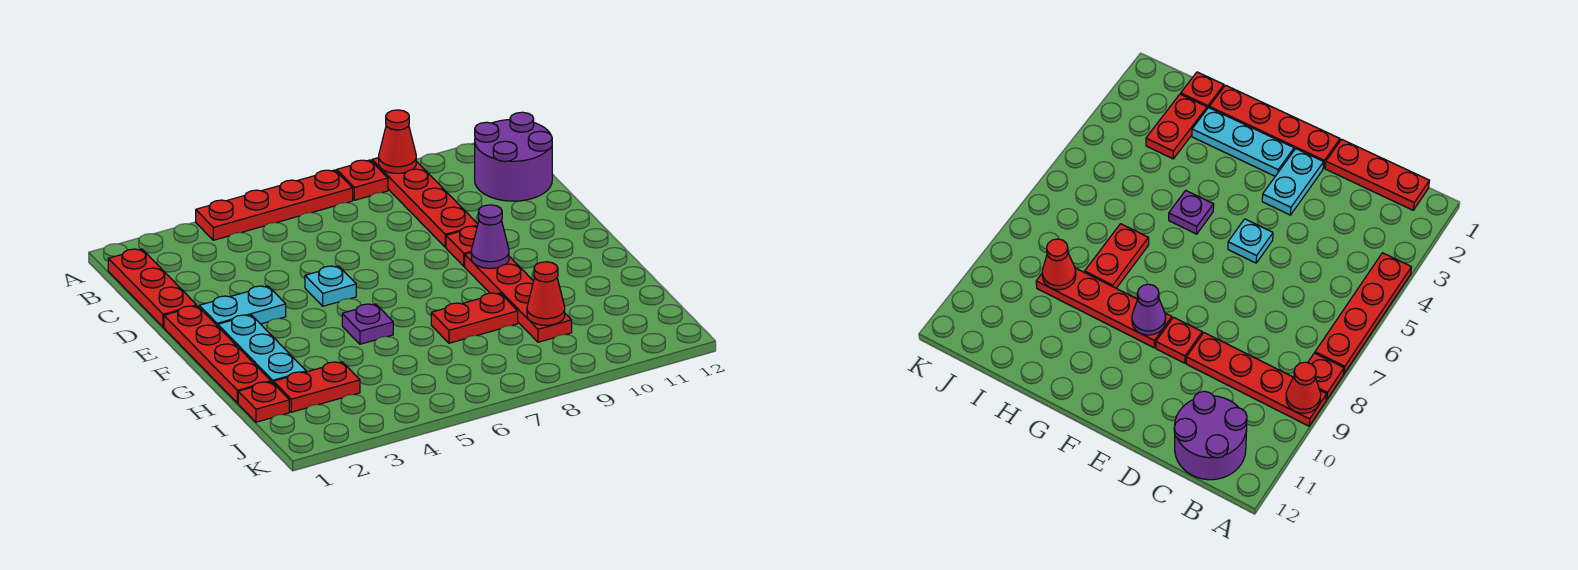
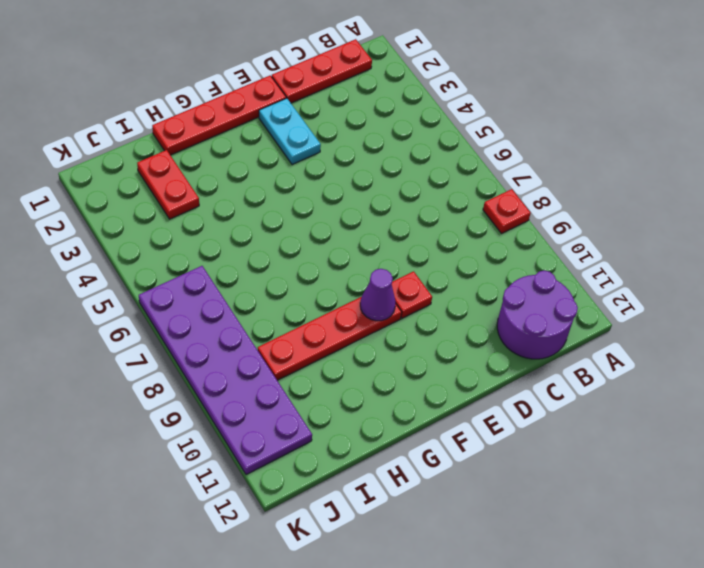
purple 2x6 plate [139,266,312,475] -> none
none -> red 1x4 plate [196,170,353,240]
none -> red 1x4 plate [372,158,478,247]
none -> cyan 1x1 plate [305,266,356,306]

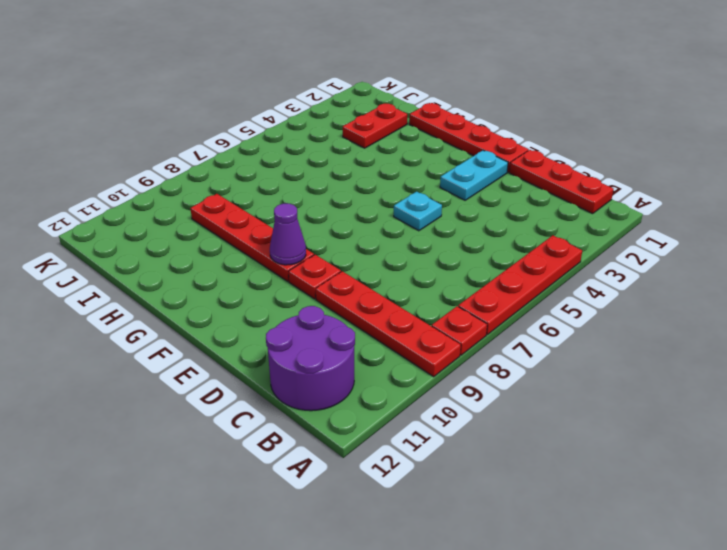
none -> cyan 1x3 plate [218,315,306,383]
none -> purple 1x1 plate [342,304,393,344]
none -> red 1x2 plate [431,293,518,343]

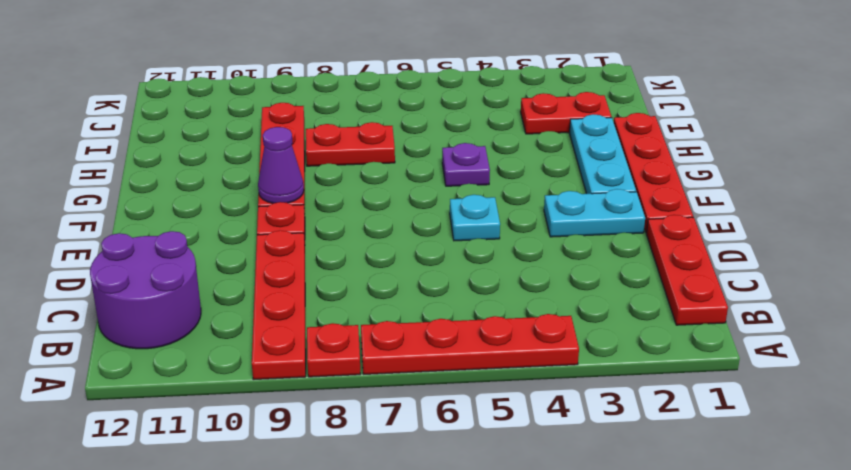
none -> red 1x1 plate [238,382,289,422]
none -> red 1x1 cone [379,110,416,173]
none -> red 1x1 cone [527,262,565,325]

